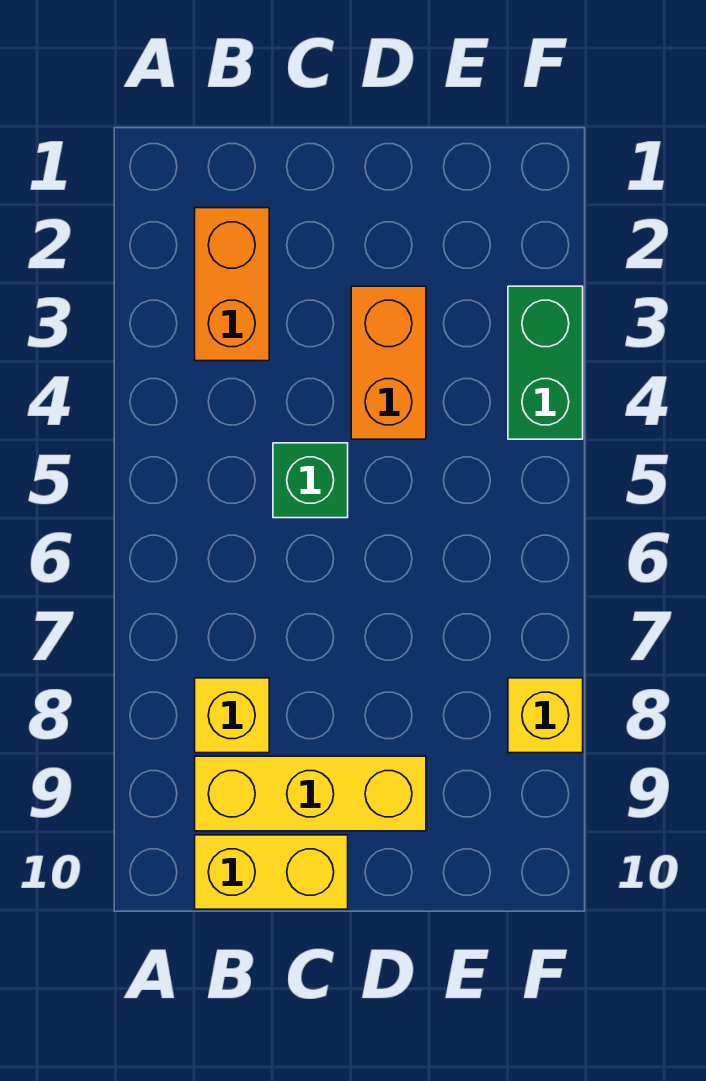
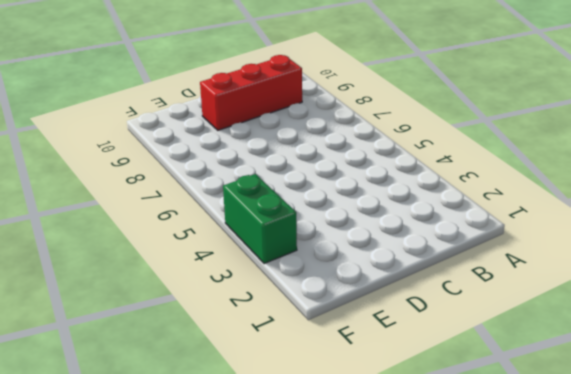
red 1x3 brick [200,55,302,130] -> yellow 1x3 brick [195,756,426,831]
none -> orange 1x2 brick [195,208,269,361]
none -> yellow 1x1 brick [195,678,269,753]

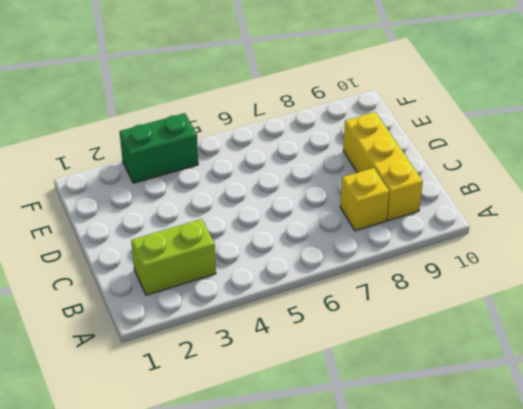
lime 1x2 brick [131,219,216,295] -> orange 1x2 brick [195,208,269,361]
none -> yellow 1x2 brick [195,835,348,909]
none -> green 1x1 brick [273,443,348,518]

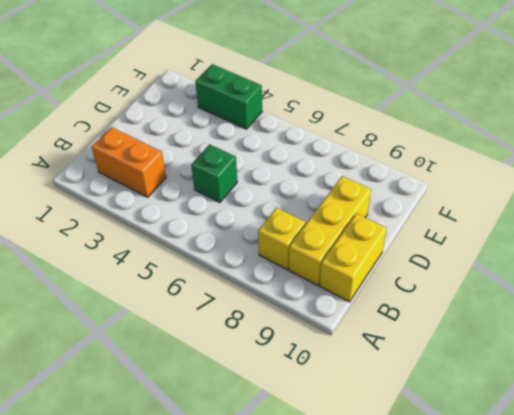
none -> orange 1x2 brick [351,286,426,439]
none -> yellow 1x1 brick [508,678,583,753]

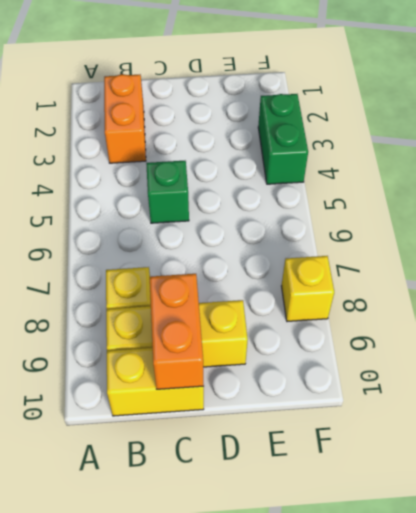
orange 1x2 brick [150,274,204,389] -> orange 1x2 brick moved to [351,286,426,439]

